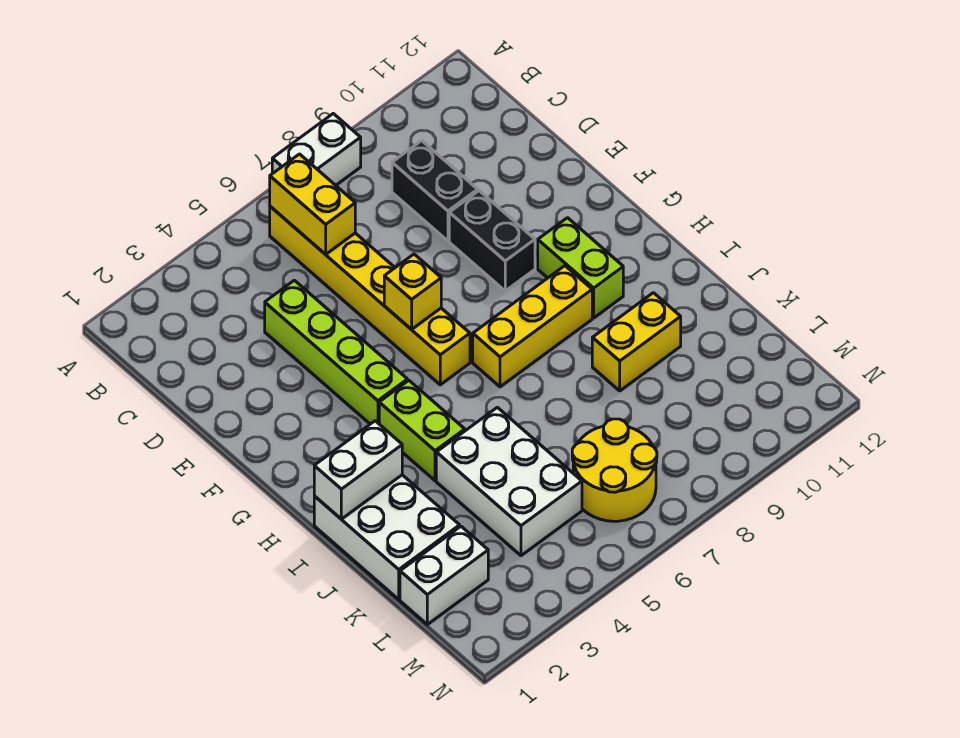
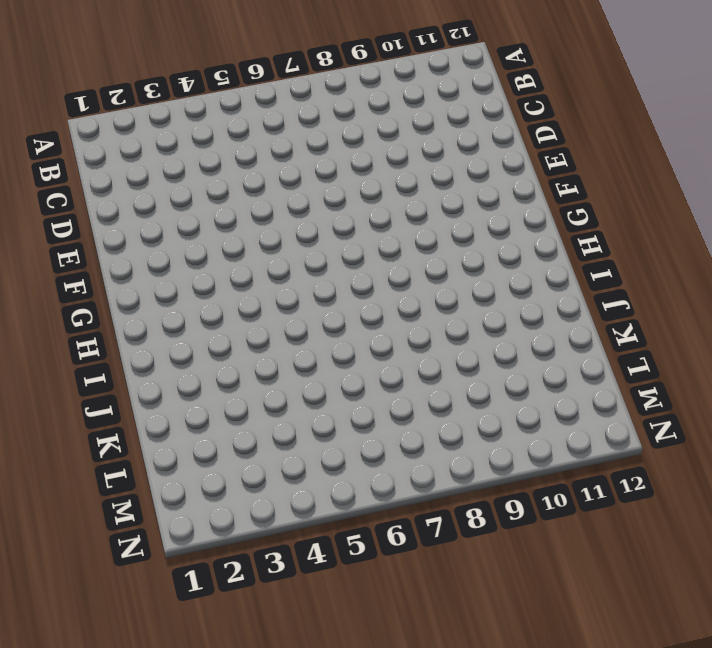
none -> white 1x2 brick [272,114,361,185]
none -> yellow 1x6 brick [270,206,470,385]
none -> black 1x2 brick [392,141,478,241]

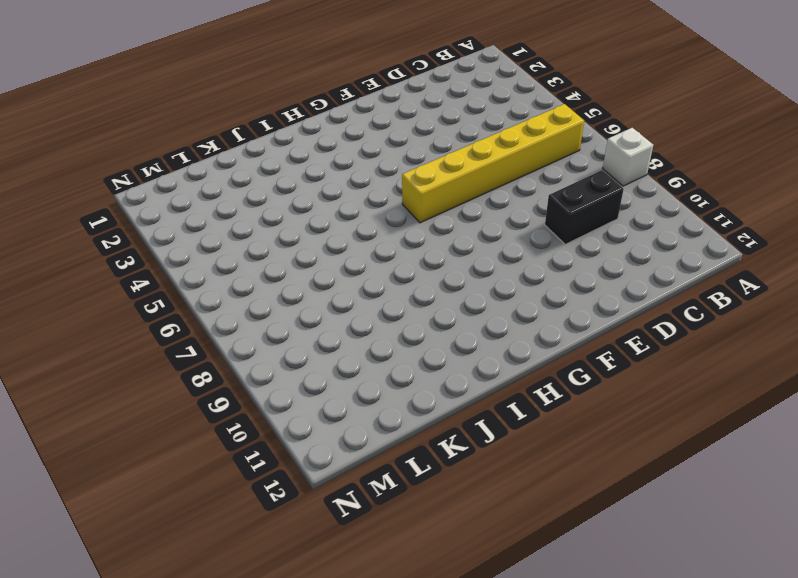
white 1x1 brick [603,128,653,186] -> white 1x2 brick [272,114,361,185]
none -> lime 1x4 brick [265,280,408,424]
none -> black 1x2 brick [449,191,535,291]
none -> lime 1x2 brick [538,218,623,318]

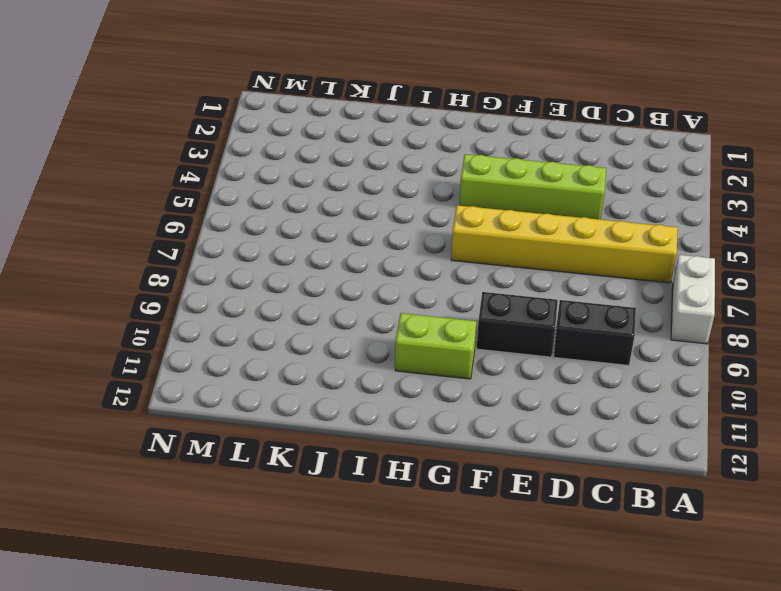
none -> lime 1x2 brick [379,380,465,481]
none -> yellow 1x3 brick [473,266,592,387]
none -> white 2x3 brick [314,475,460,599]

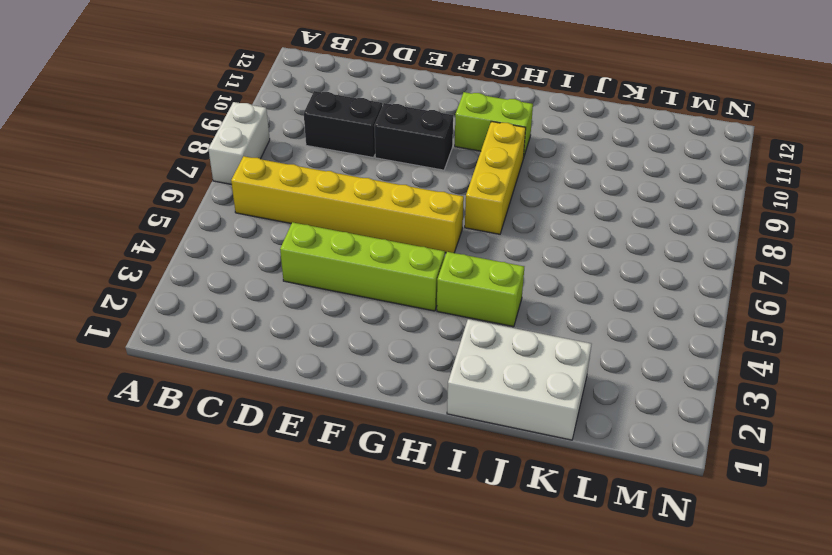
none -> white 2x3 brick [436,407,582,556]
none -> yellow 1x2 brick [592,293,681,391]
none -> white 1x2 brick [400,526,488,624]

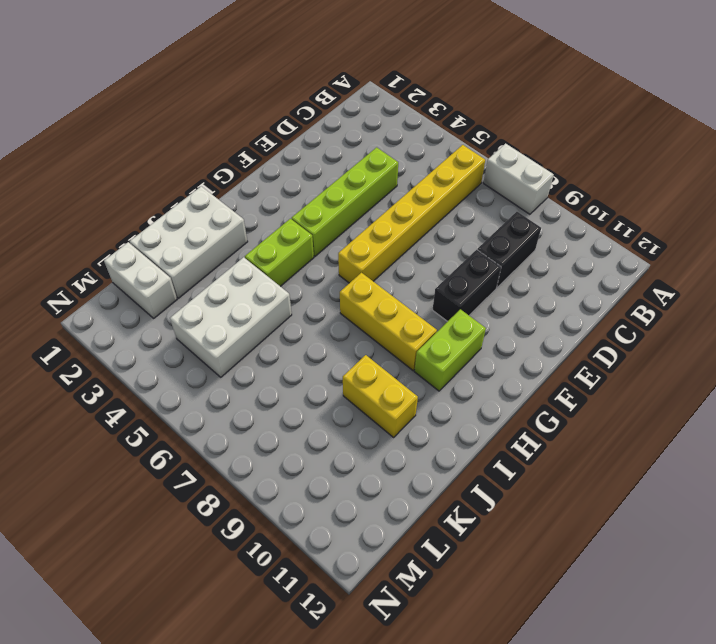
none -> yellow 2x2 round brick [572,419,657,521]
none -> yellow 1x2 brick [270,154,355,254]
none -> yellow 1x1 brick [384,254,441,329]

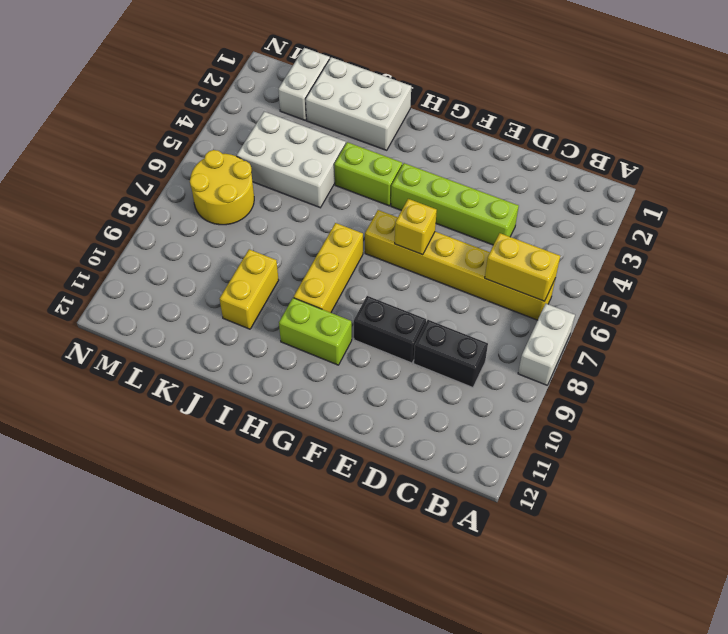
none -> white 1x2 brick [314,421,402,519]

